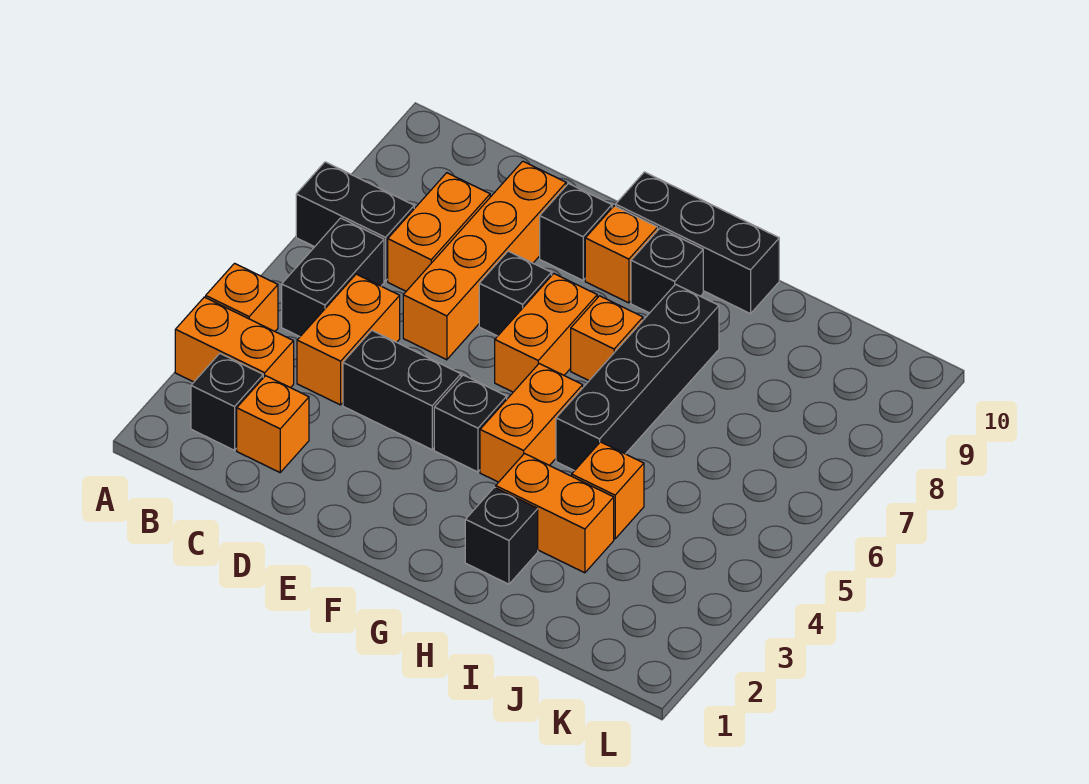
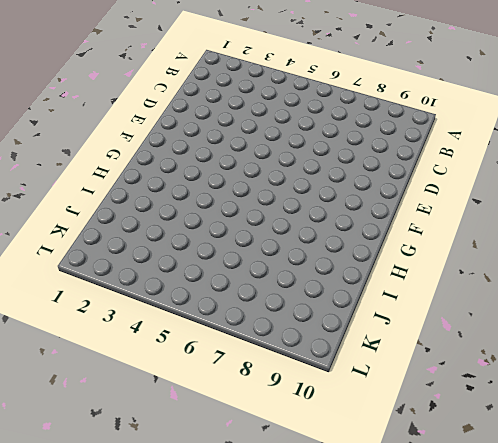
none -> orange 1x2 brick [175,297,294,388]
none -> orange 1x1 brick [206,263,278,331]
none -> black 1x2 brick [296,162,414,281]

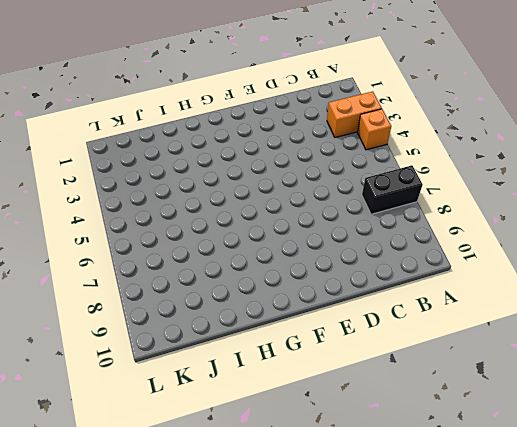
none -> black 1x1 brick [191,354,263,450]
none -> black 1x2 brick [282,218,384,337]
none -> orange 1x1 brick [237,376,309,472]

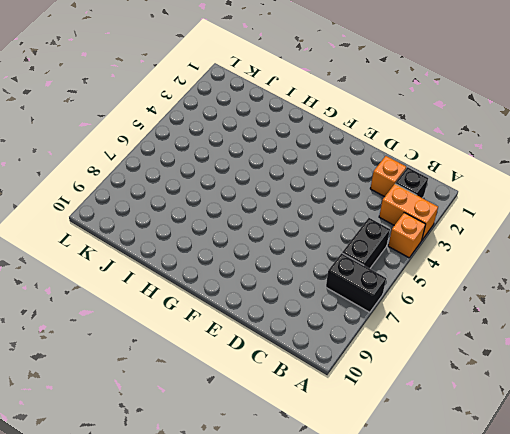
none -> orange 1x2 brick [297,274,400,405]
none -> orange 1x2 brick [388,173,490,291]
none -> black 1x2 brick [343,330,461,449]

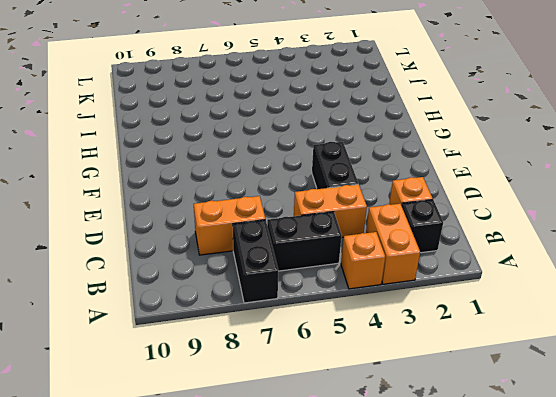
none -> orange 1x4 brick [403,161,566,360]
none -> black 1x1 brick [479,251,552,336]
none -> black 1x1 brick [540,184,612,280]

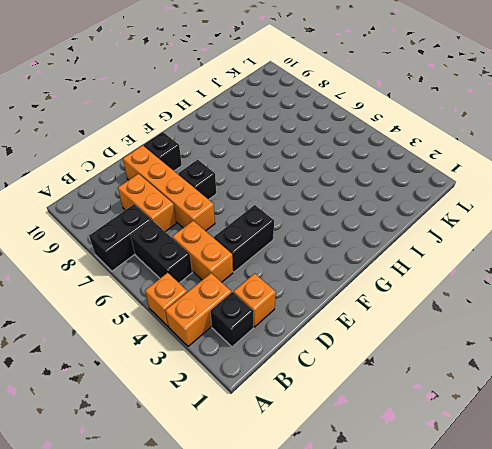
none -> black 1x1 brick [434,375,507,472]
none -> orange 1x2 brick [495,274,597,392]
none -> orange 1x1 brick [585,206,658,303]

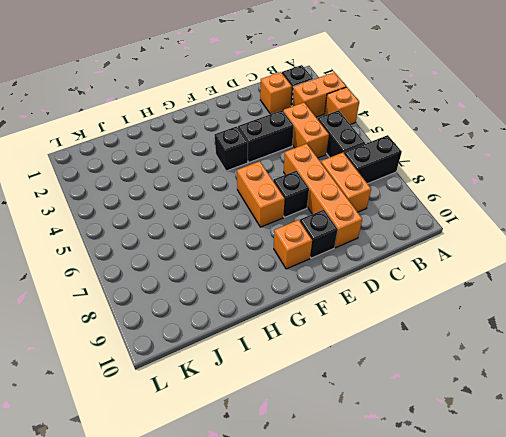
none -> black 1x3 brick [616,172,779,314]
none -> orange 1x2 brick [480,364,583,482]
none -> orange 1x1 brick [571,296,643,380]

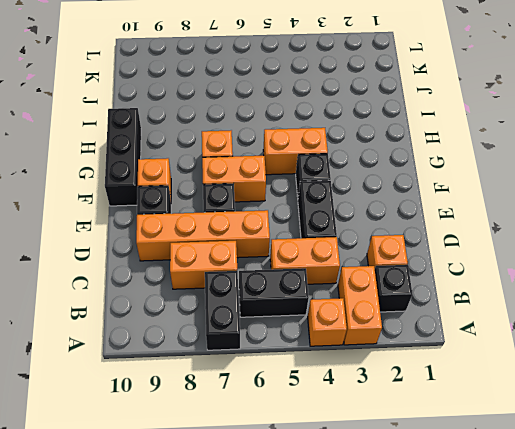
none -> black 1x1 brick [631,228,703,313]
none -> black 1x1 brick [465,487,538,584]
none -> orange 1x2 brick [496,454,614,573]

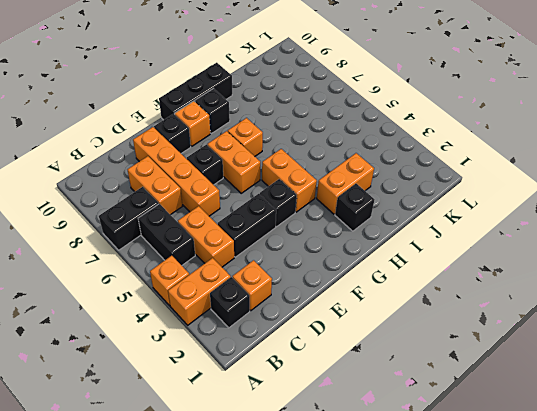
none -> black 1x4 brick [556,284,719,471]
none -> orange 1x1 brick [572,442,644,539]

